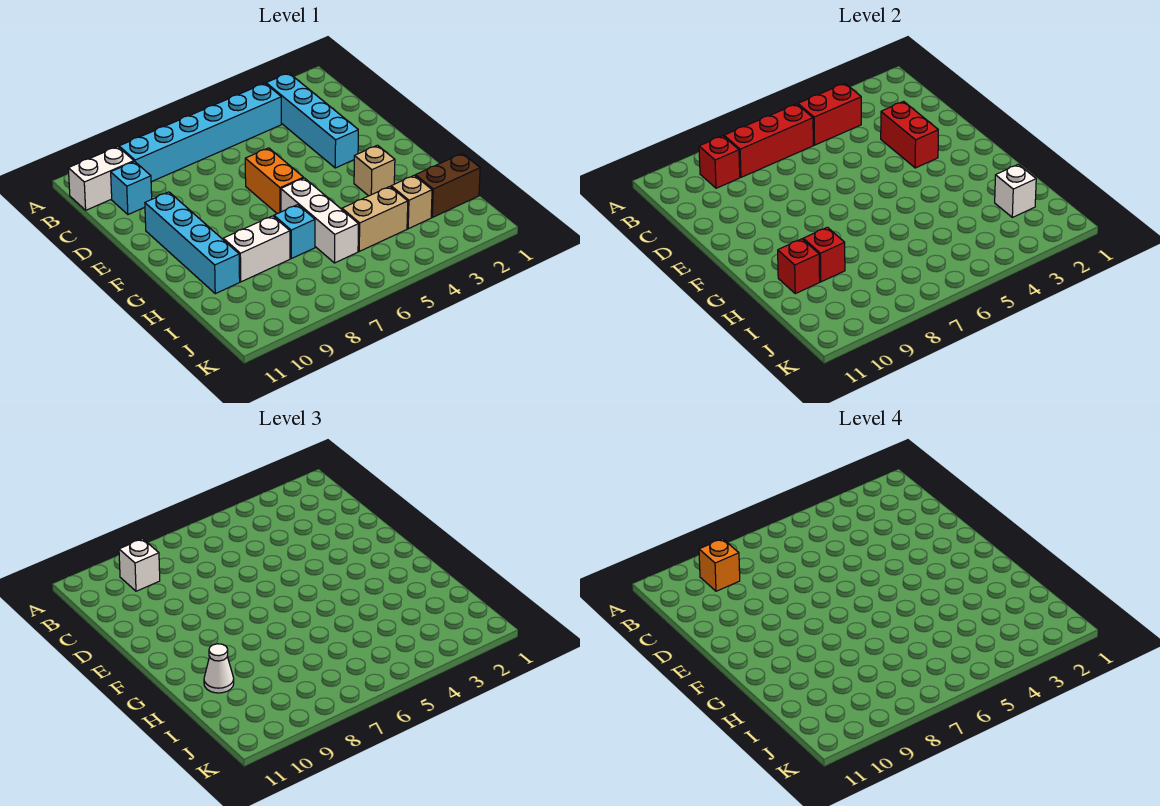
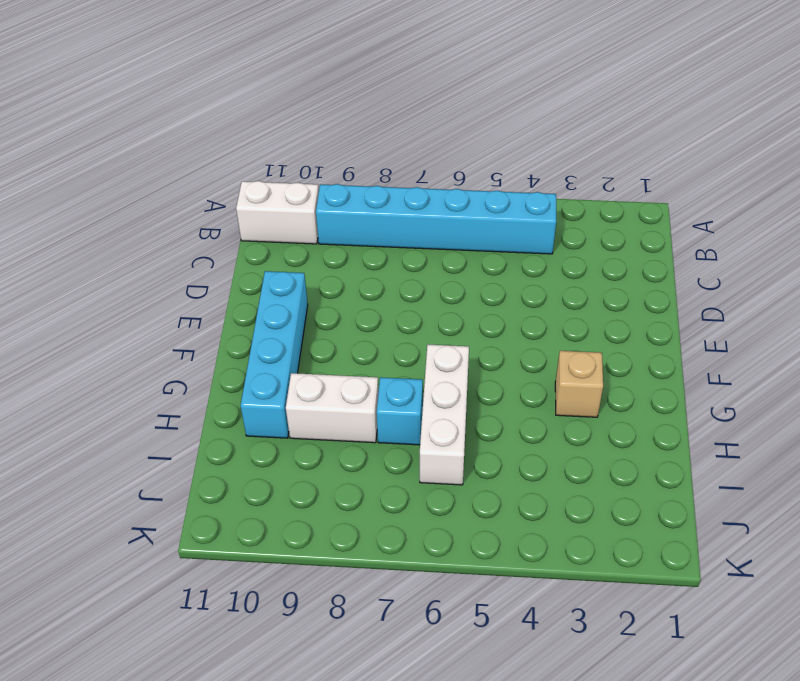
none -> cyan 1x4 brick [266,73,358,168]
none -> cyan 1x1 brick [111,162,152,214]
none -> orange 1x2 brick [245,148,304,214]

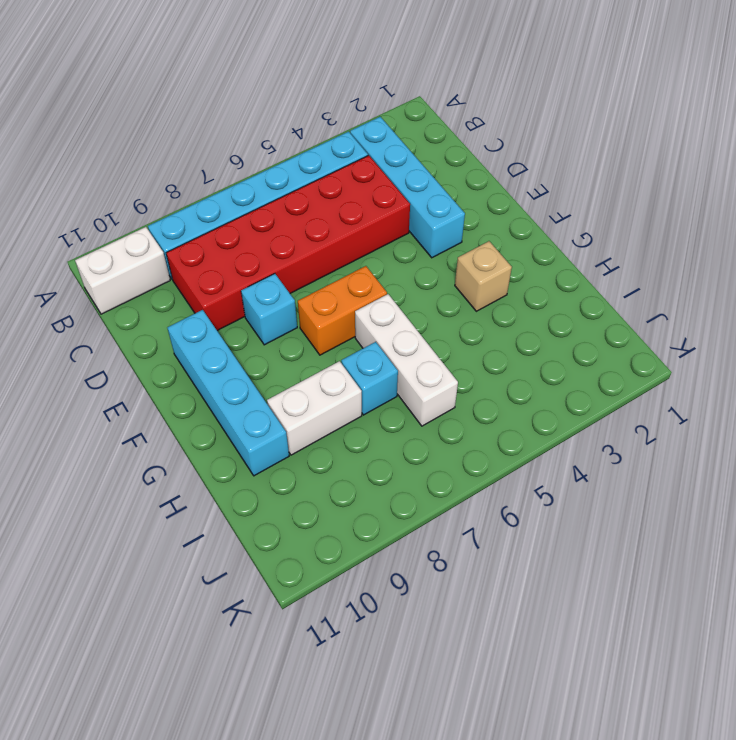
red 2x6 brick [166,155,410,331] -> none
cyan 1x1 brick [241,274,297,345] -> cyan 1x1 brick moved to [111,162,152,214]
orange 1x2 brick [298,266,387,355] -> orange 1x2 brick turned to [245,148,304,214]
none -> brown 1x2 brick [415,153,480,217]
none -> tan 1x1 brick [391,175,432,229]
none -> tan 1x2 brick [342,187,408,251]

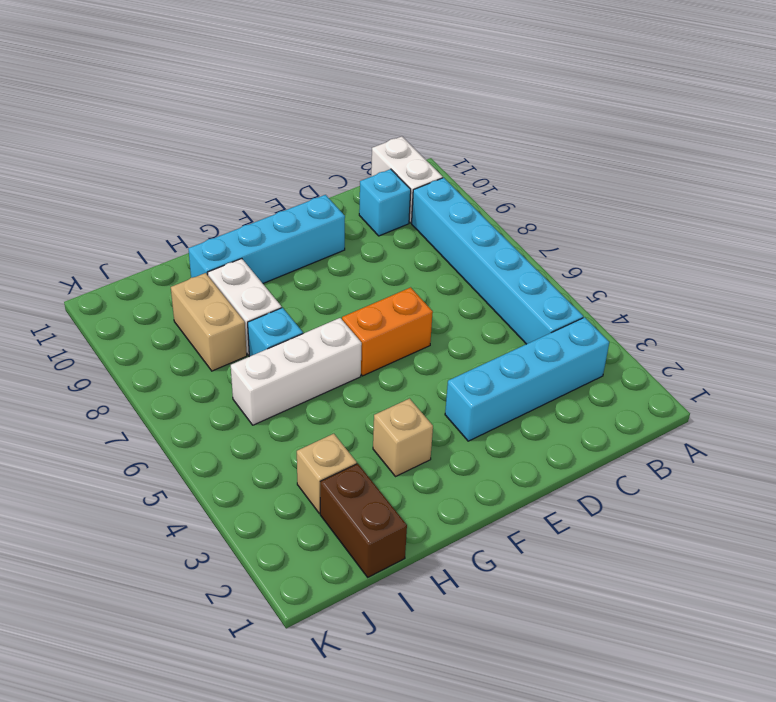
tan 1x2 brick [171,273,247,371] -> tan 1x2 brick moved to [342,187,408,251]
none -> red 1x2 brick [798,83,861,145]
none -> red 1x3 brick [724,104,813,177]
none -> red 1x1 brick [699,136,740,188]

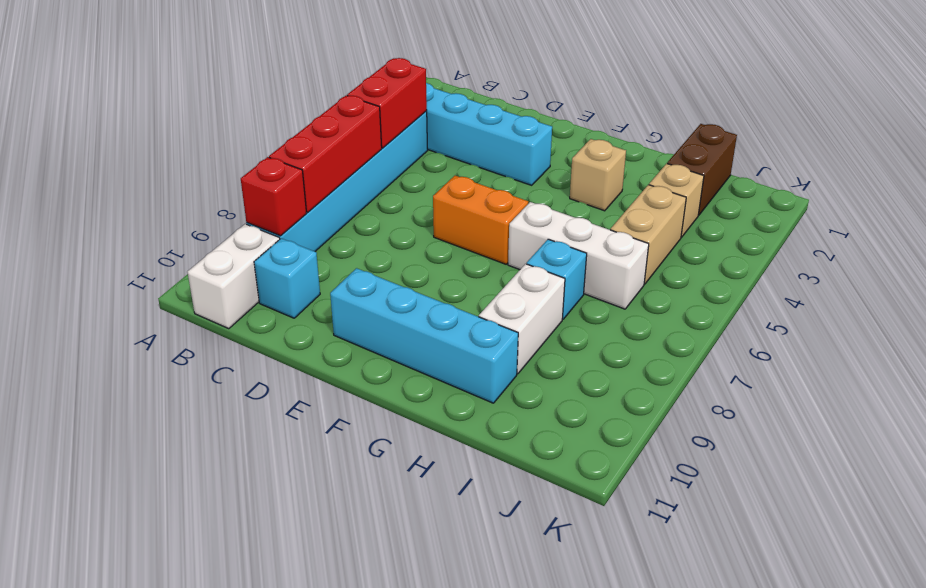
none -> red 1x2 brick [881,101,938,168]
none -> red 1x1 brick [803,227,845,282]
none -> red 1x1 brick [778,239,820,294]

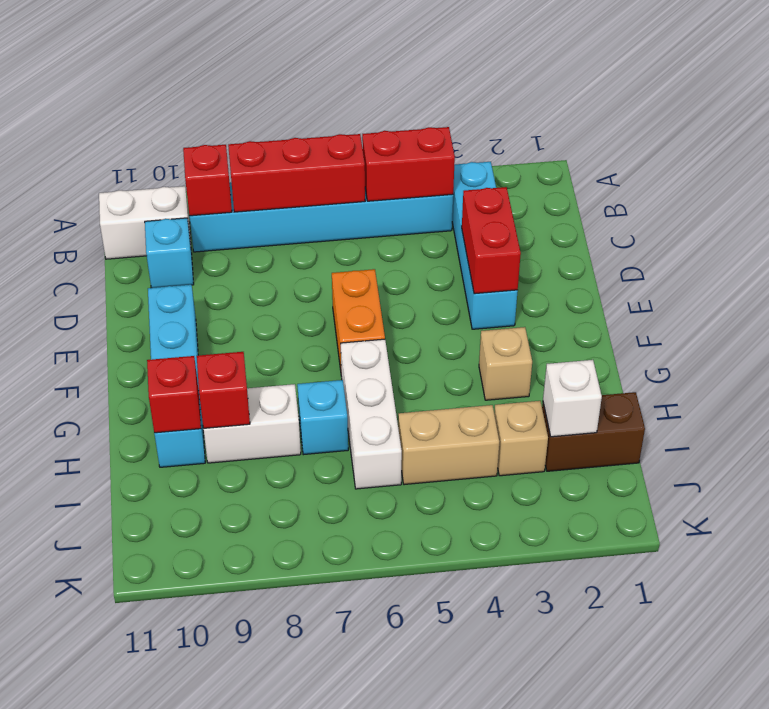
none -> white 1x1 brick [119,539,160,591]
none -> white 1x1 cone [204,644,234,693]
none -> orange 1x1 brick [699,539,740,591]

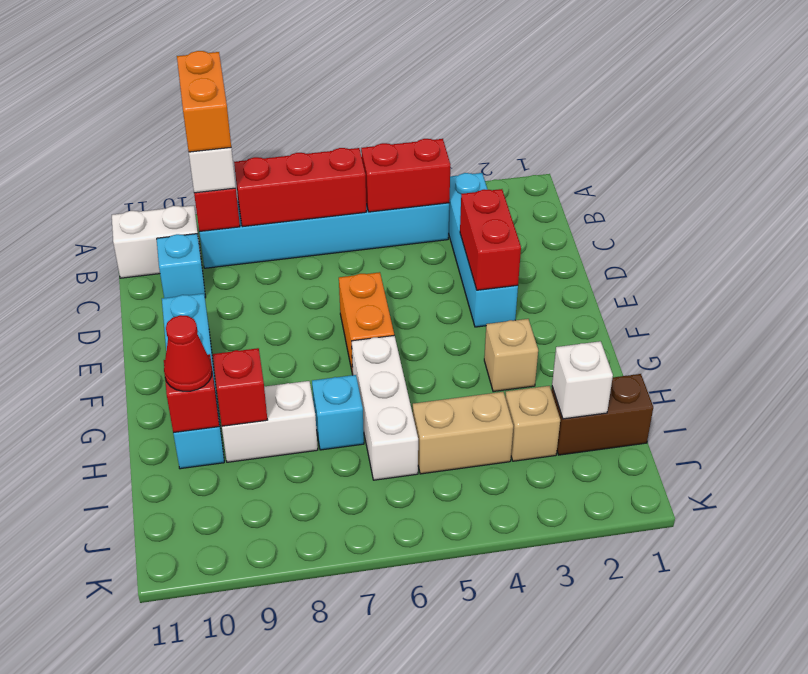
orange 1x2 brick [177,51,231,152] -> orange 1x1 brick [699,539,740,591]
red 1x1 cone [164,315,212,391] -> white 1x1 cone [204,644,234,693]

